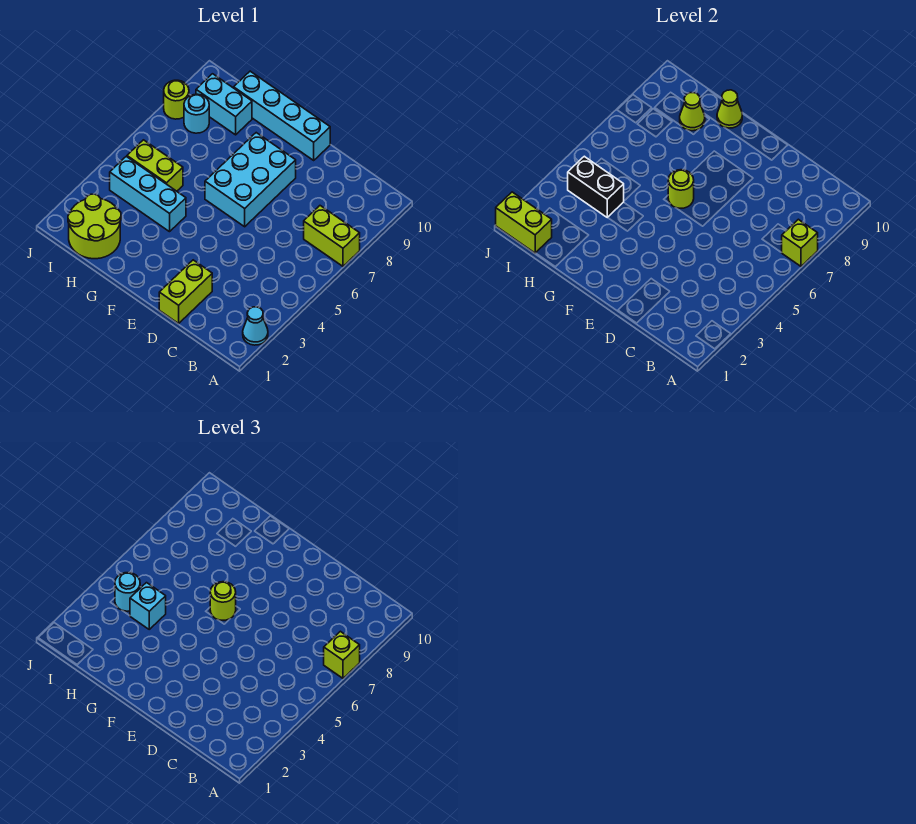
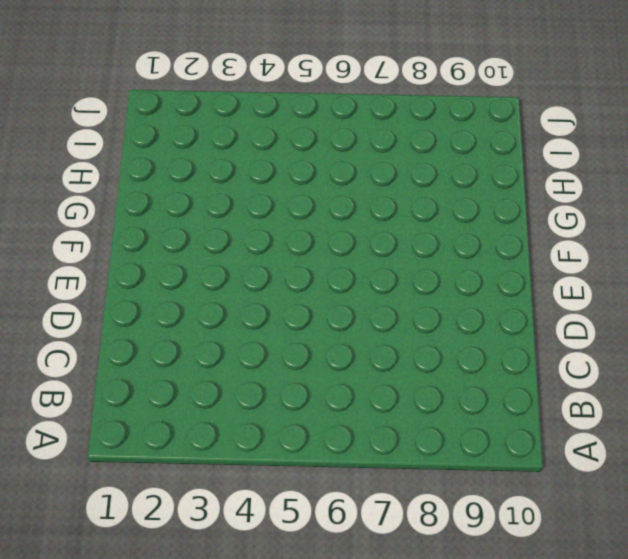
none -> cyan 1x1 cone [243,307,268,345]
none -> lime 1x2 brick [304,206,360,266]
none -> lime 1x2 brick [159,260,212,323]

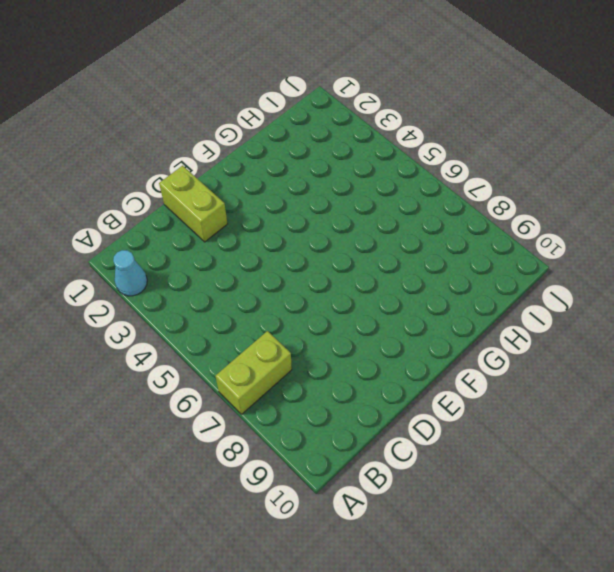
none -> cyan 2x3 brick [205,133,296,227]
none -> cyan 1x4 brick [234,71,330,160]
none -> cyan 1x3 brick [110,156,186,232]

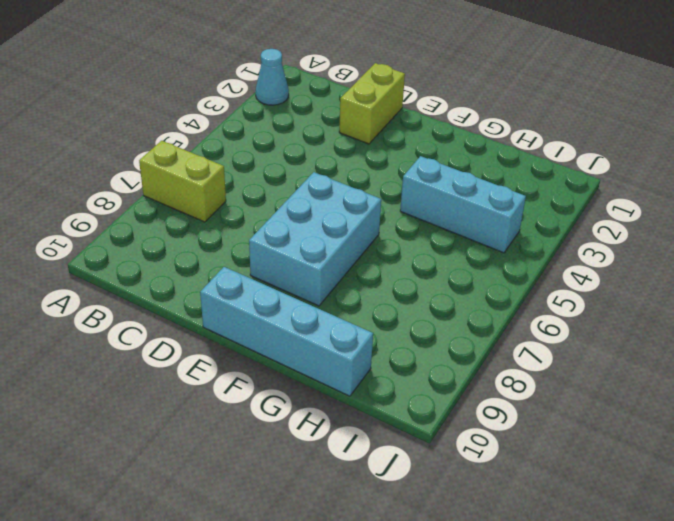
none -> lime 2x2 round brick [68,194,121,259]
none -> lime 1x2 brick [127,140,183,191]
none -> cyan 1x2 brick [196,74,252,135]

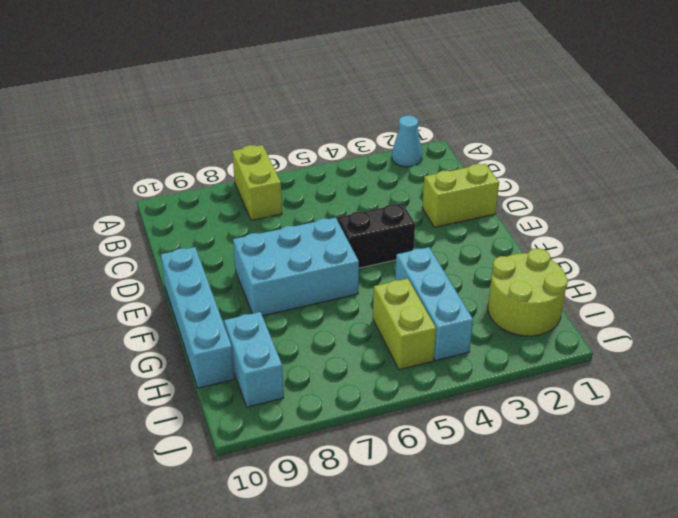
black 1x2 brick [337,204,415,268] -> black 1x2 brick turned to [568,156,624,217]
none -> cyan 1x1 round brick [184,94,209,133]
none -> lime 1x1 round brick [164,80,189,119]
none -> lime 1x1 brick [782,219,818,266]

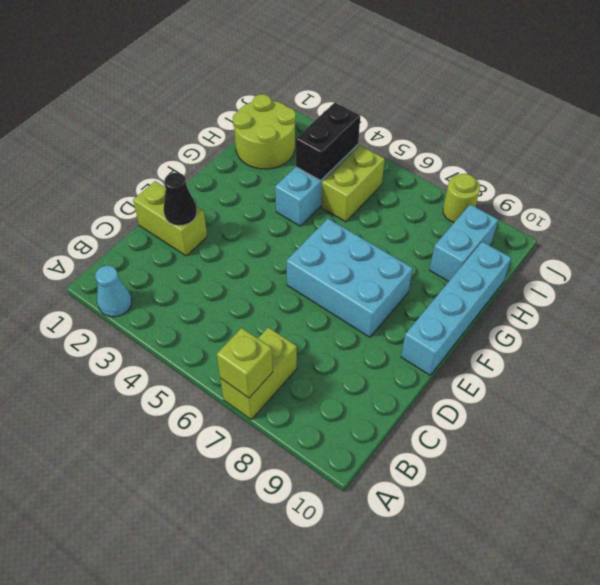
black 1x1 cone [164,173,197,226] -> none
none -> cyan 1x1 round brick [184,94,209,133]
none -> lime 1x1 round brick [668,170,694,208]
none -> lime 1x1 cone [717,90,742,128]

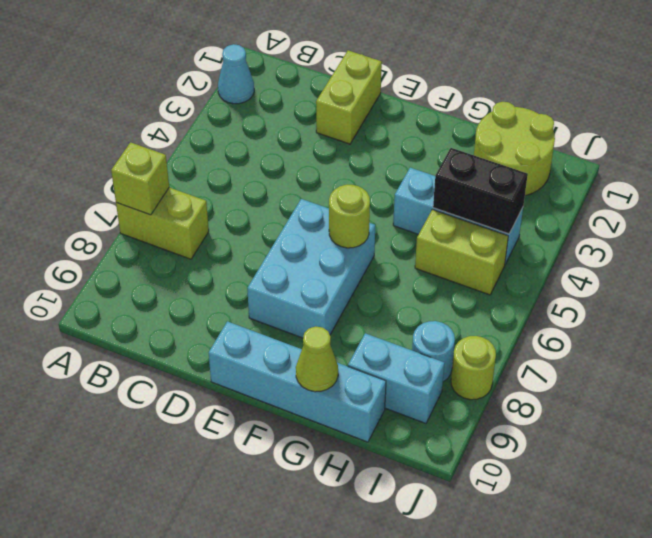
none -> lime 1x1 cone [680,93,705,131]
none -> lime 1x2 brick [496,192,552,253]
none -> lime 1x1 brick [324,631,360,678]

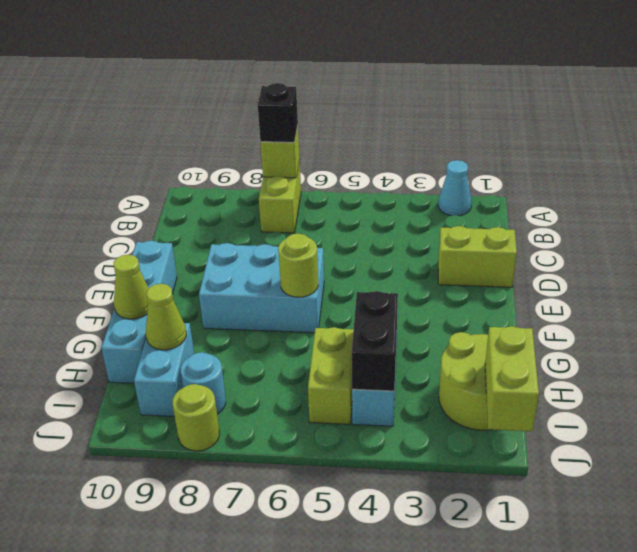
black 1x1 brick [258,83,298,142] -> lime 1x1 brick [324,631,360,678]
none -> lime 1x1 round brick [210,582,236,620]
none -> cyan 1x1 brick [130,583,166,629]
none -> cyan 1x1 round brick [115,573,140,611]

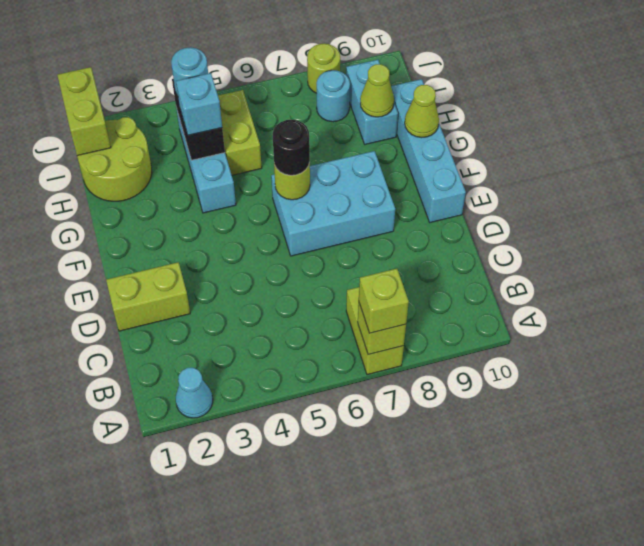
black 1x1 round brick [273,120,310,175] -> lime 1x1 round brick [210,582,236,620]

